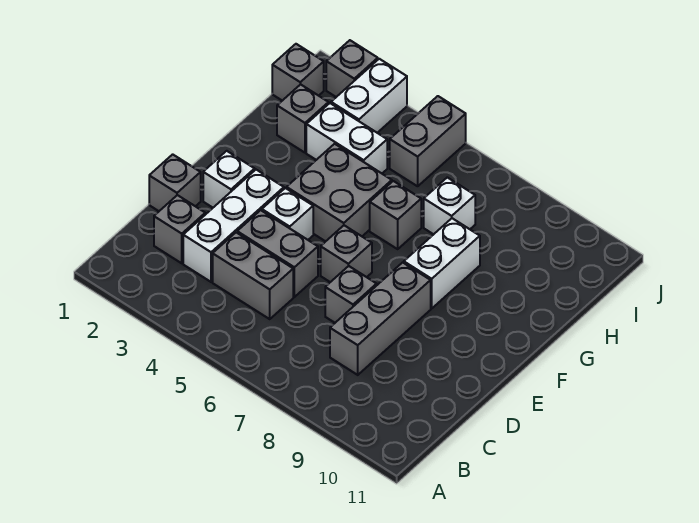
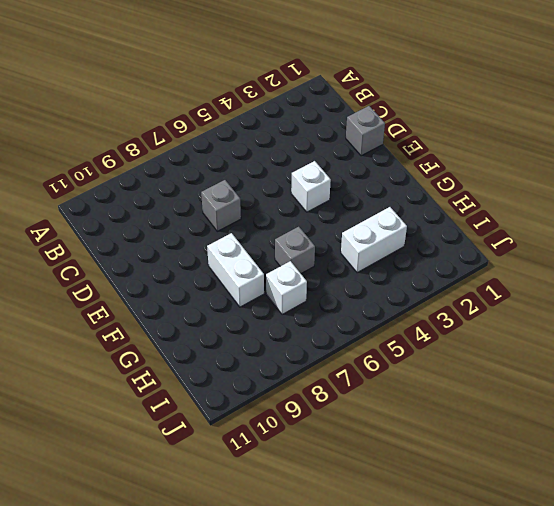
none -> grey 1x1 brick [154,195,205,263]
none -> white 1x3 brick [183,170,284,282]
none -> grey 1x2 brick [213,232,293,319]

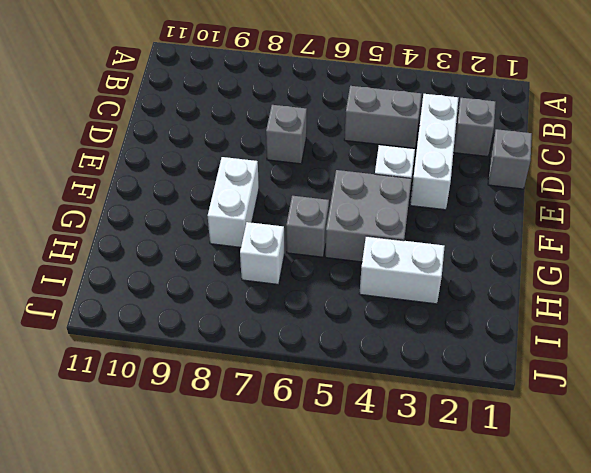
none -> grey 1x3 brick [330,262,431,375]
none -> grey 1x2 brick [237,210,318,297]
none -> white 1x1 brick [203,151,255,208]

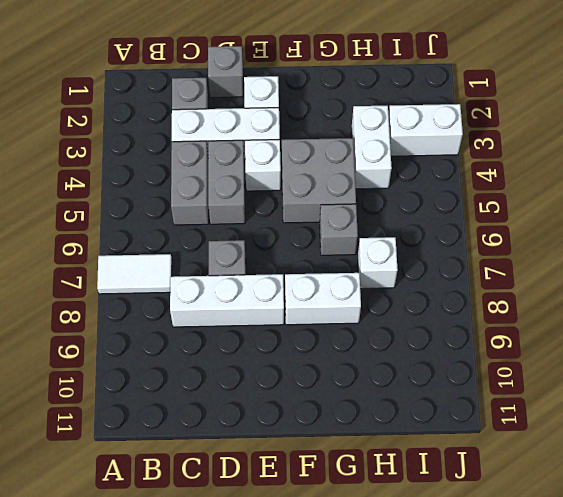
white 1x2 tile [97,254,172,294] -> none
white 1x3 brick [170,274,284,327] -> grey 1x3 brick [330,262,431,375]
none -> grey 1x1 brick [321,225,372,282]
none -> grey 1x1 brick [277,84,329,153]
none -> grey 1x1 brick [272,44,324,101]

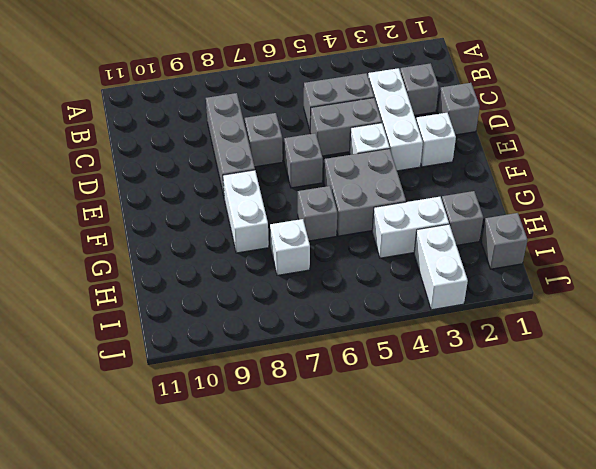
none -> grey 1x2 brick [390,96,466,186]
none -> grey 1x1 brick [326,40,378,97]

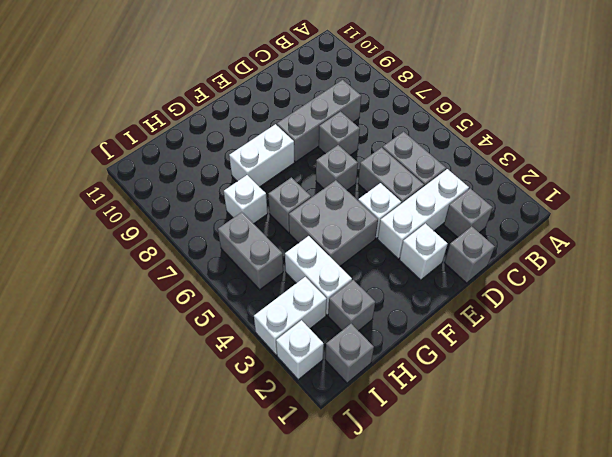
grey 1x2 brick [218,212,283,290] -> grey 1x2 brick turned to [390,96,466,186]
white 1x1 brick [276,320,324,380] -> grey 1x1 brick [326,40,378,97]

